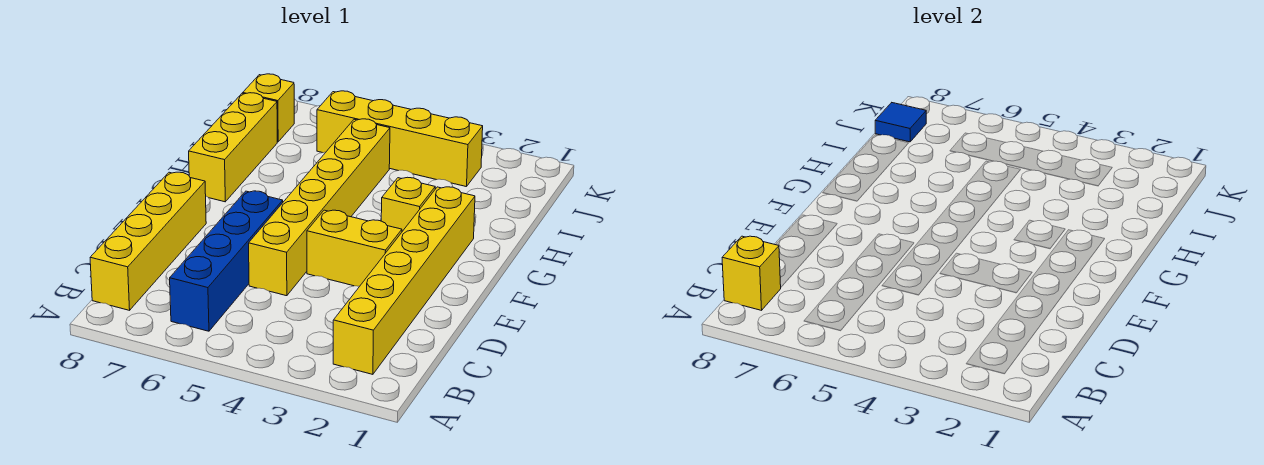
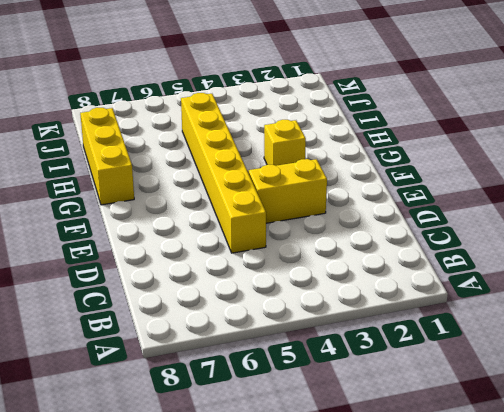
none -> yellow 1x6 brick [333,187,475,374]
none -> blue 1x4 brick [170,191,283,331]

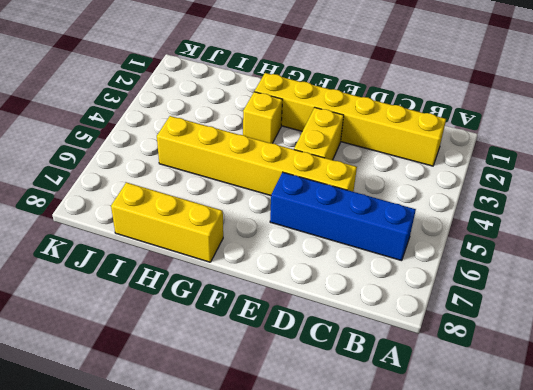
none -> yellow 1x4 brick [90,172,206,310]
none -> yellow 1x4 brick [317,91,483,187]

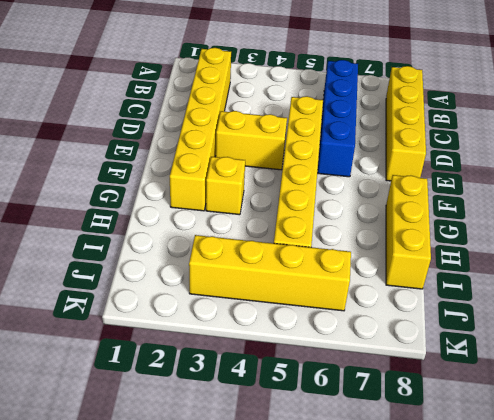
none -> yellow 1x1 brick [243,74,294,142]
none -> yellow 1x1 brick [722,236,781,310]

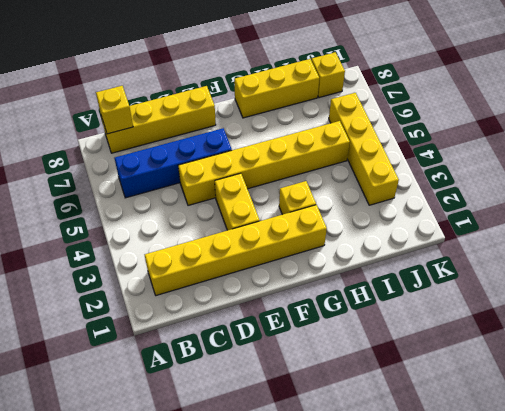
none -> blue 1x1 tile [875,103,926,142]

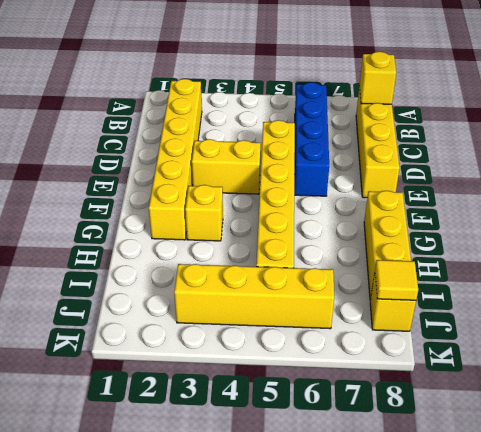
yellow 1x1 tile [375,260,418,300] -> blue 1x1 tile [875,103,926,142]

